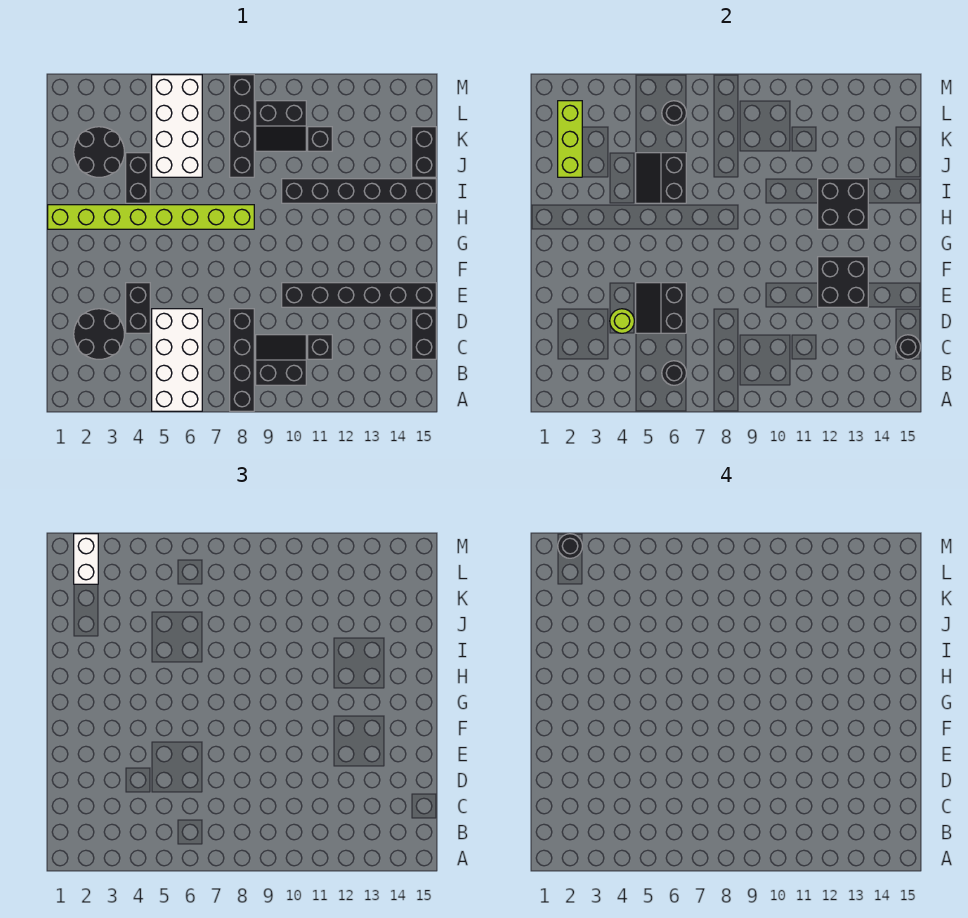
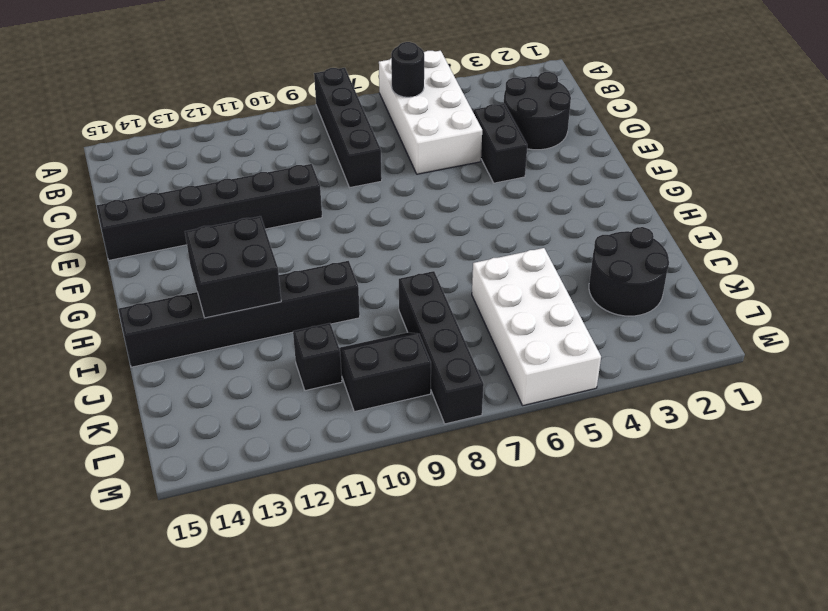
none -> black 2x2 slope [256,335,306,385]
none -> black 1x1 brick [308,335,332,359]
none -> black 1x2 brick [412,309,436,359]

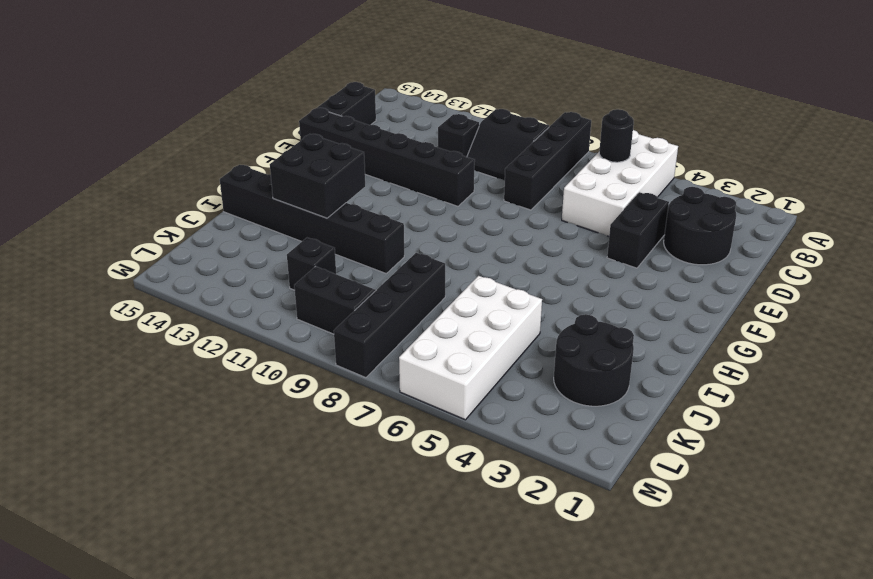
none -> lime 1x8 brick [48,205,254,229]
none -> black 1x2 brick [126,153,150,203]
none -> black 1x2 brick [412,127,436,177]

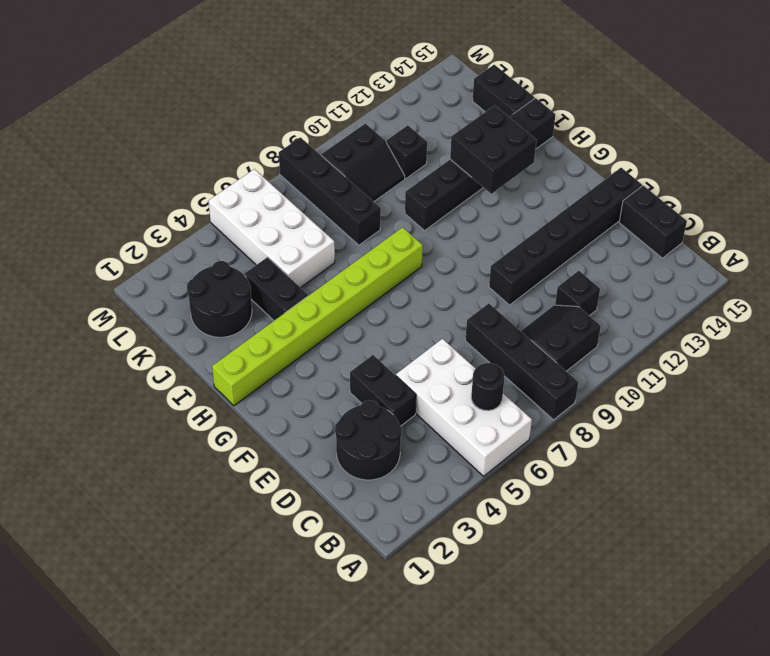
none -> black 1x1 round brick [896,335,920,359]
none -> lime 1x1 round brick [610,309,634,333]
none -> black 2x2 slope [636,283,686,333]

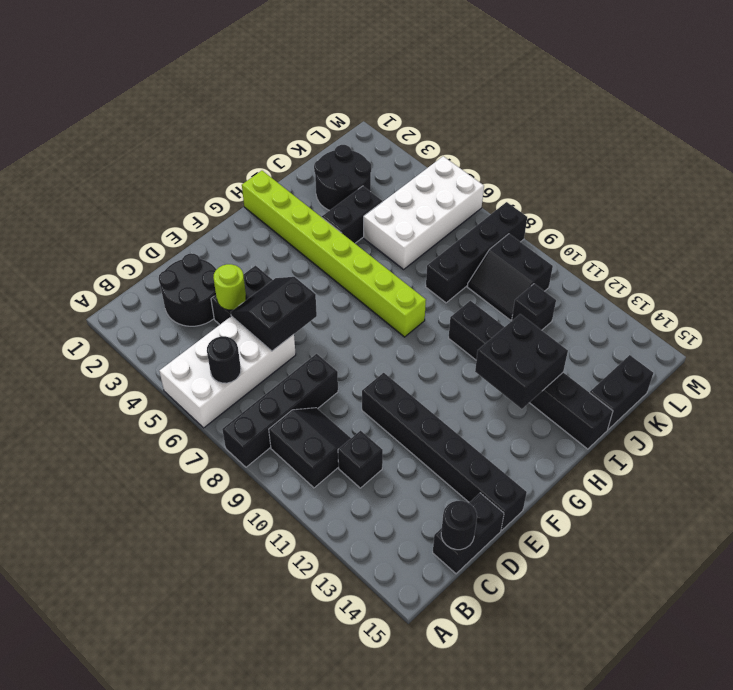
none -> black 2x2 brick [818,257,868,307]
none -> black 2x2 slope [636,153,686,203]
none -> lime 1x3 brick [558,101,582,177]

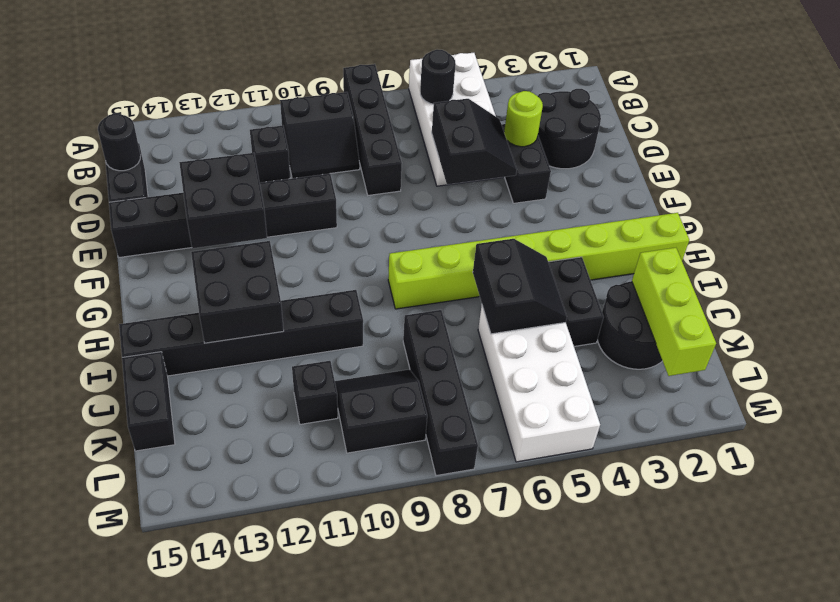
none -> black 1x1 round brick [662,101,686,125]
none -> white 1x2 brick [74,534,98,584]
none -> black 1x1 round brick [558,534,582,558]

